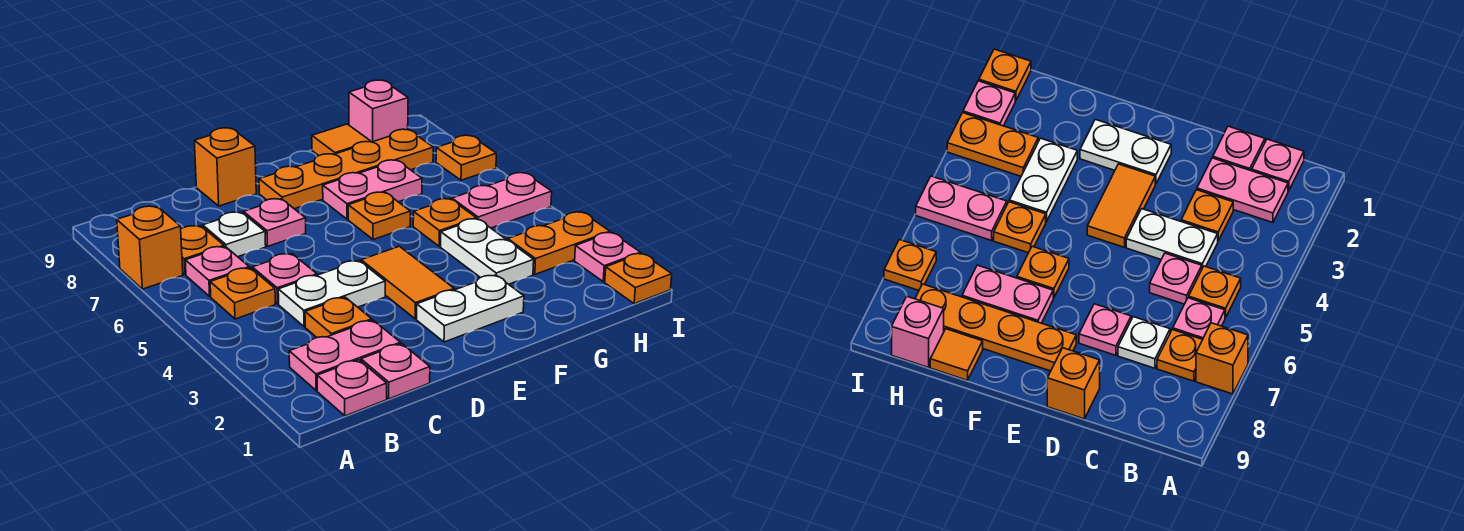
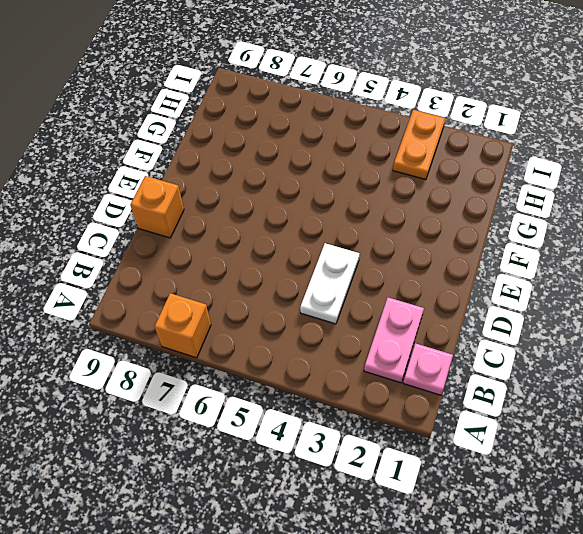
none -> orange 1x1 plate [210,268,275,319]
none -> pink 1x1 plate [185,247,249,296]
none -> orange 1x1 plate [181,226,224,275]

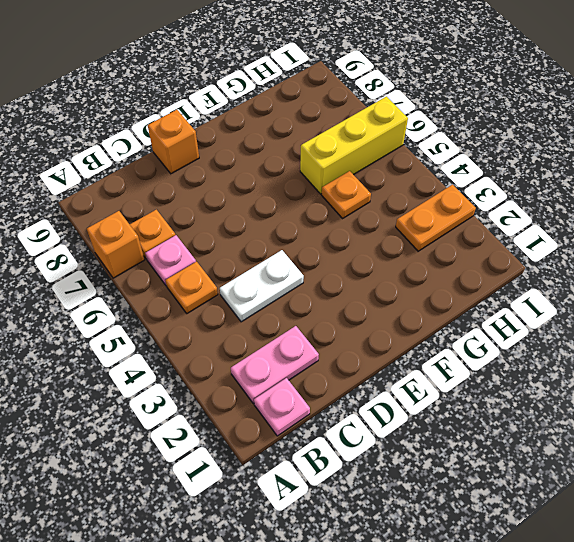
yellow 1x3 brick [300,96,408,194] -> none
none -> pink 1x1 plate [361,344,430,399]
none -> orange 1x1 plate [305,297,372,337]
none -> pink 1x1 plate [252,254,317,304]

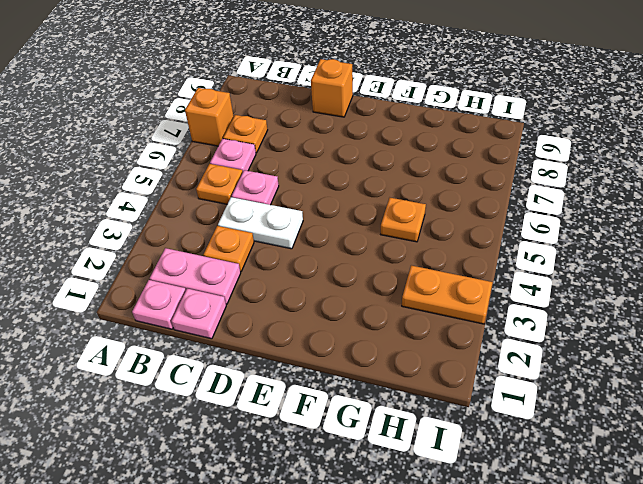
none -> white 1x1 plate [203,212,266,257]
none -> pink 1x1 plate [243,199,306,246]
none -> white 1x2 plate [417,275,524,342]

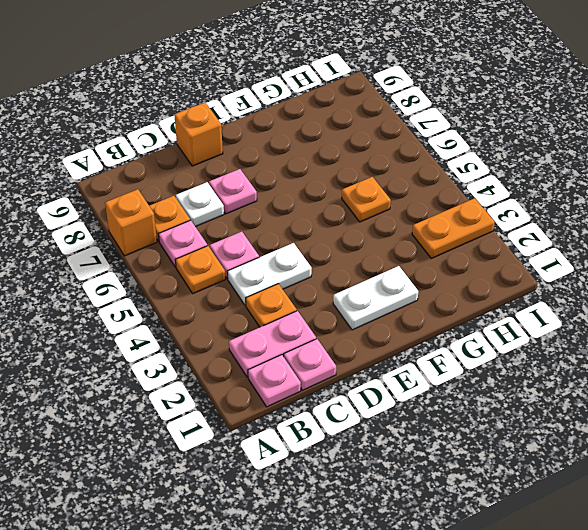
none -> orange 1x2 tile [361,246,454,319]
none -> orange 1x4 plate [259,129,433,209]
none -> orange 1x1 plate [348,192,410,240]

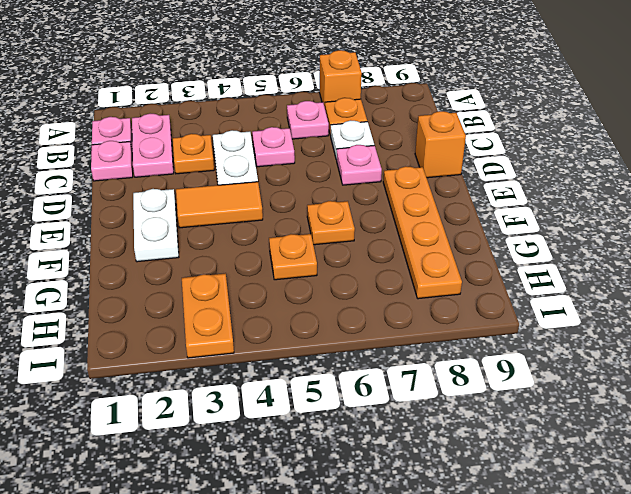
none -> orange 1x1 plate [210,268,275,319]
none -> pink 1x2 plate [323,160,422,219]
none -> white 1x2 plate [441,219,534,284]

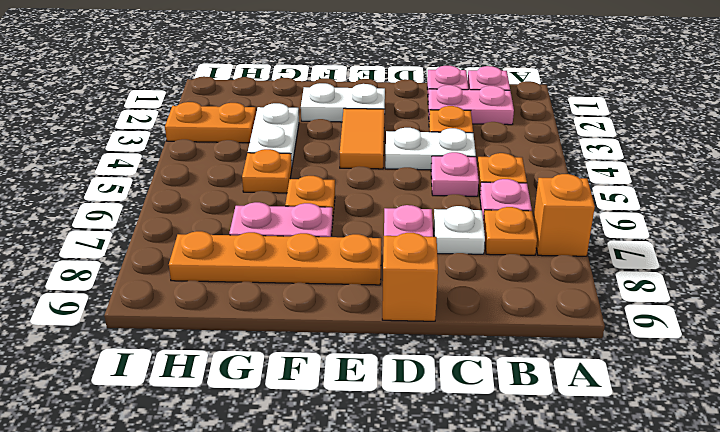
none -> orange 1x1 tile [312,124,371,156]
none -> pink 1x2 plate [452,173,552,228]
none -> pink 1x1 brick [349,80,408,142]

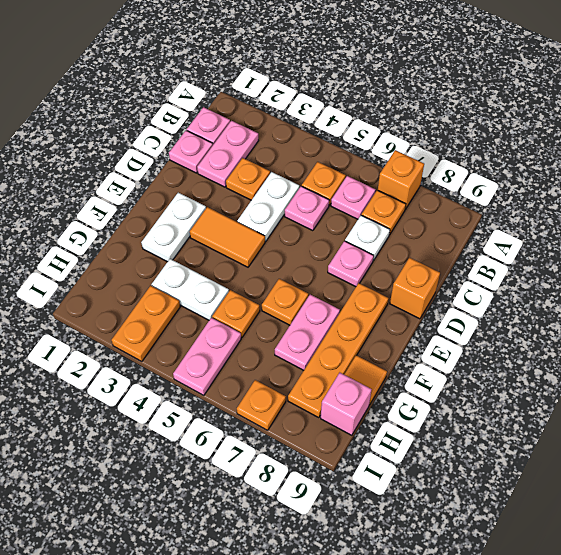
none -> orange 1x1 plate [605,253,672,304]
none -> pink 1x1 plate [575,232,640,282]

